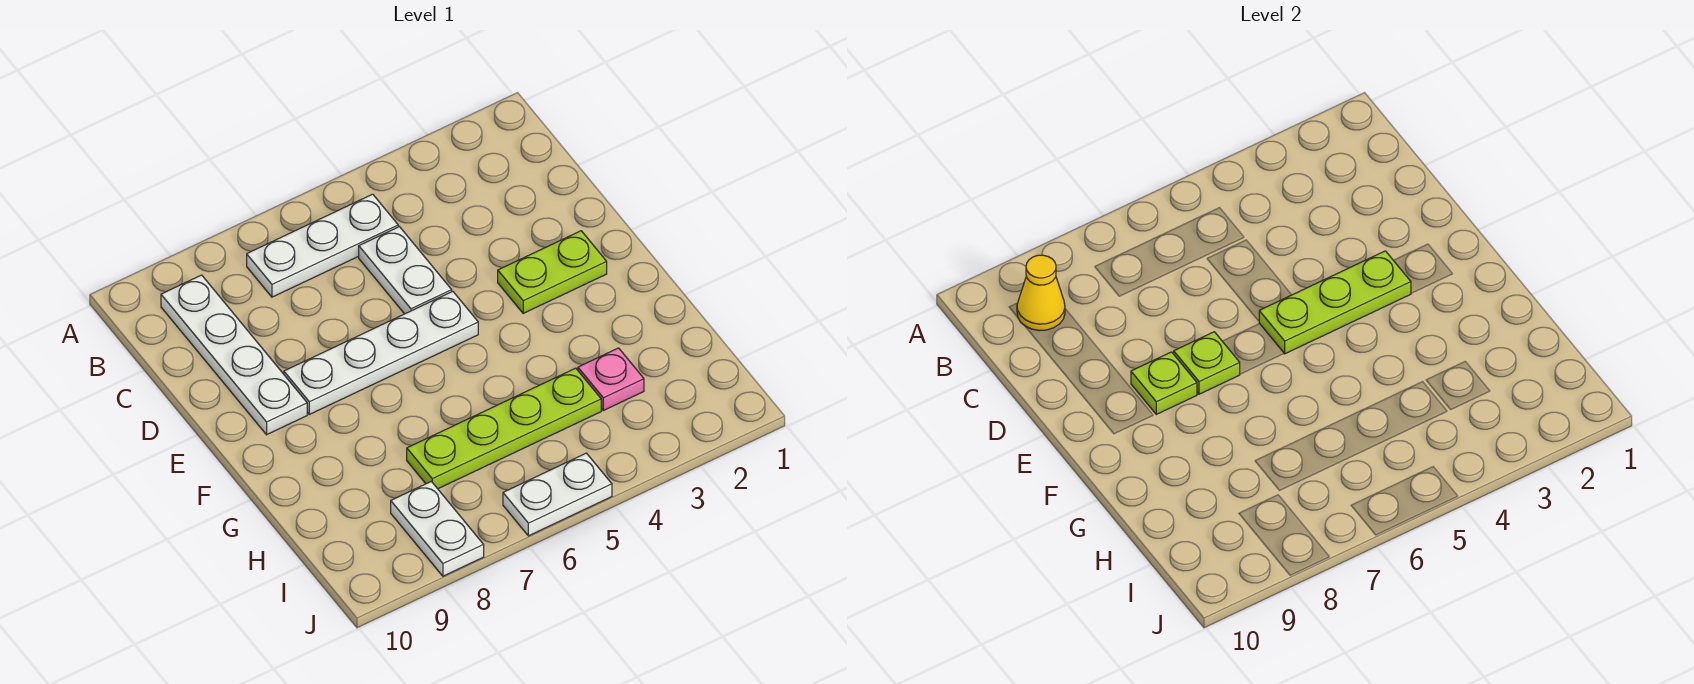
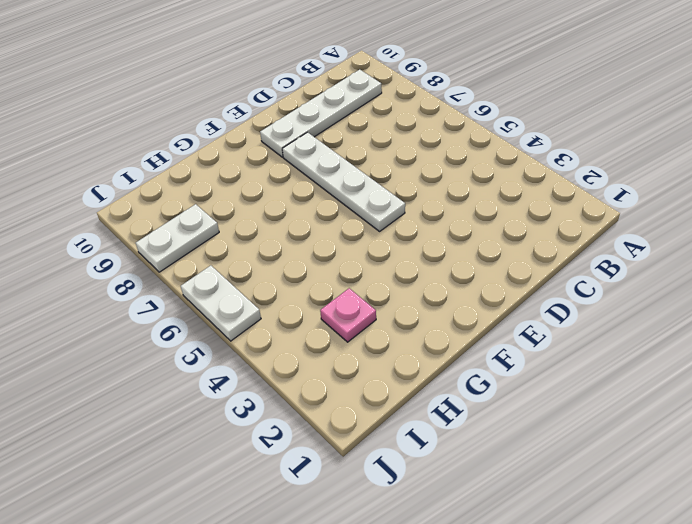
none -> white 1x3 plate [247,194,398,297]
none -> white 1x2 plate [359,227,452,314]
none -> lime 1x2 plate [498,231,607,313]

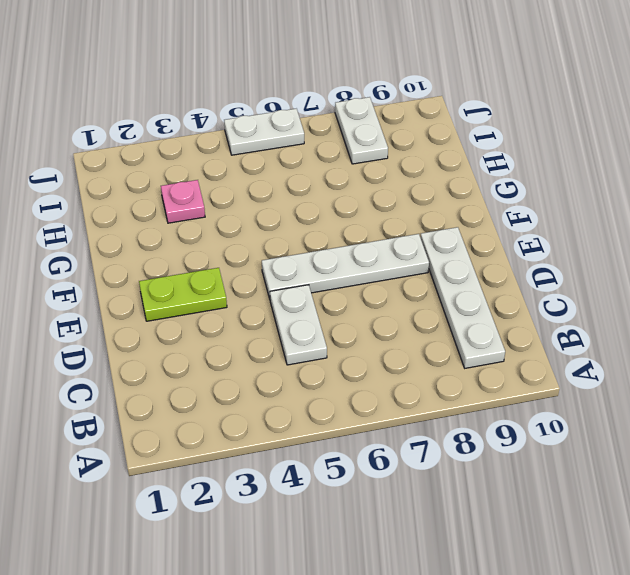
none -> white 1x3 plate [247,194,398,297]
none -> lime 1x4 plate [407,368,601,489]
none -> yellow 1x1 cone [1017,255,1065,331]

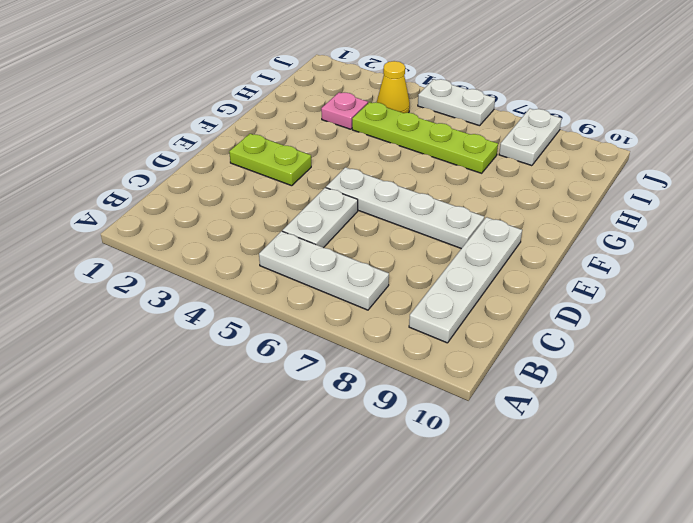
yellow 1x1 cone [377,61,410,113] -> yellow 1x1 cone moved to [1017,255,1065,331]
none -> lime 1x3 plate [1259,251,1411,354]
none -> lime 1x1 plate [1174,332,1240,394]
none -> lime 1x1 plate [1131,352,1197,414]

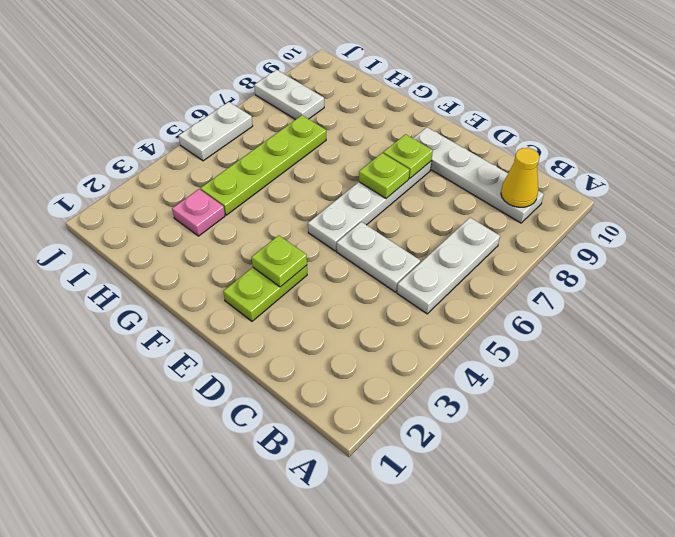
lime 1x1 plate [252,235,307,287] -> lime 1x3 plate [1259,251,1411,354]

